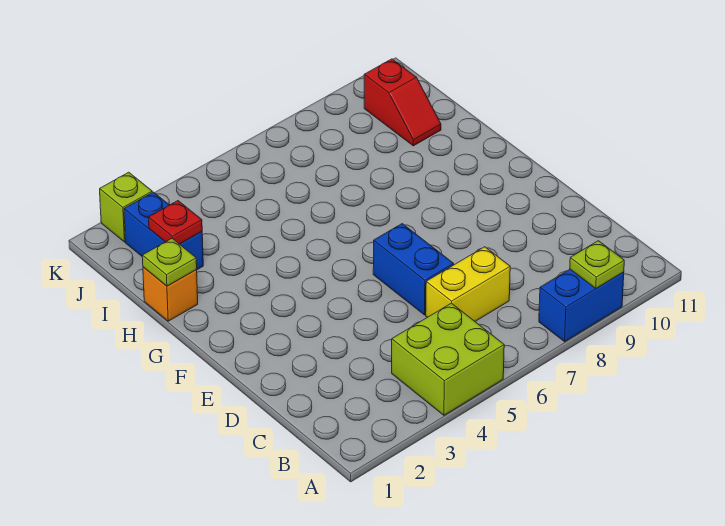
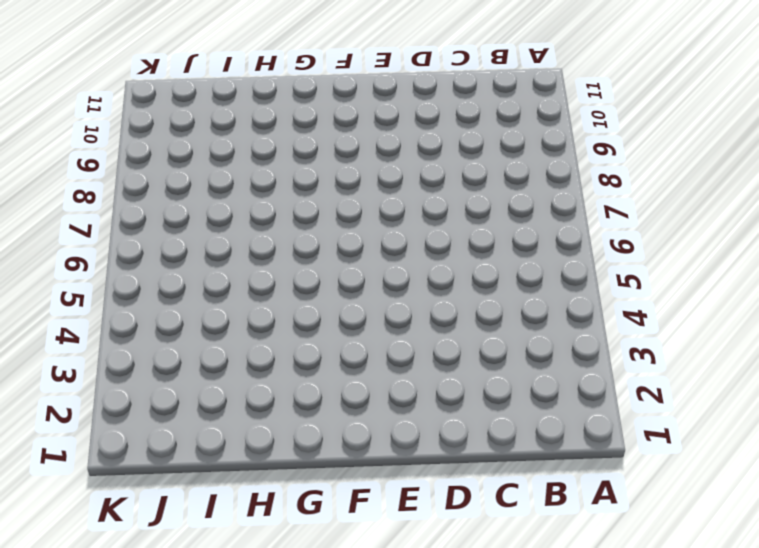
none -> lime 2x2 brick [392,303,504,415]
none -> blue 1x2 brick [539,269,624,342]

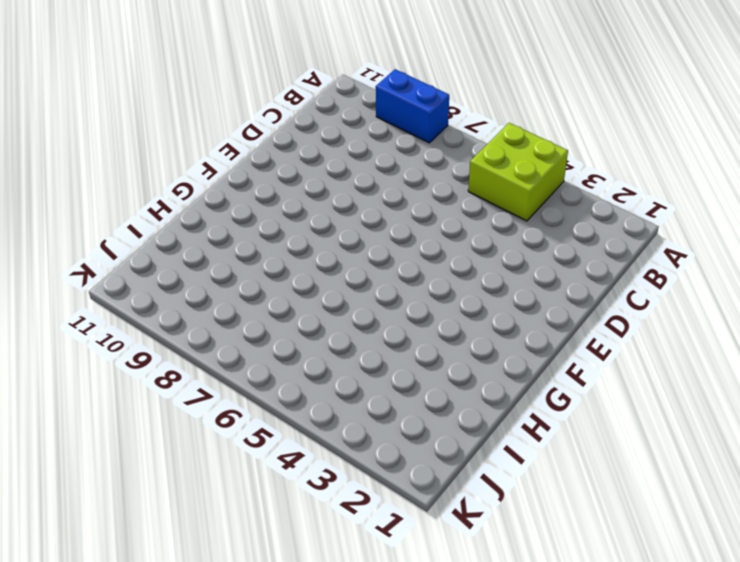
none -> yellow 1x2 brick [426,247,510,321]
none -> blue 1x2 brick [373,224,454,315]

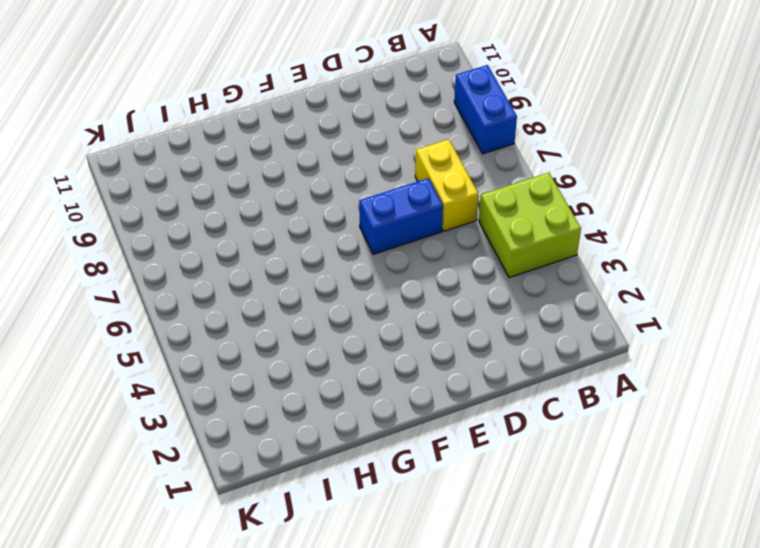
none -> orange 1x1 brick [143,267,198,321]
none -> blue 1x2 brick [124,192,203,270]

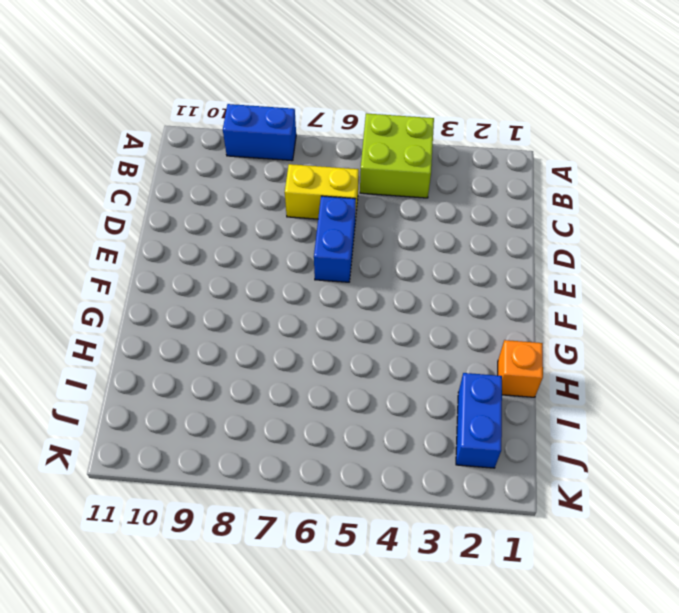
none -> red 1x2 slope [364,59,441,146]
none -> lime 1x1 brick [100,172,152,242]

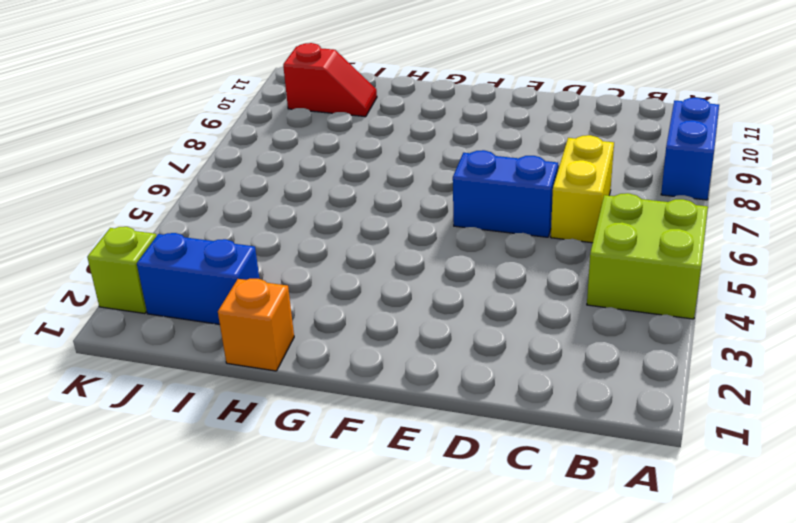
none -> lime 1x1 plate [570,241,624,288]
none -> lime 1x1 plate [142,238,197,286]

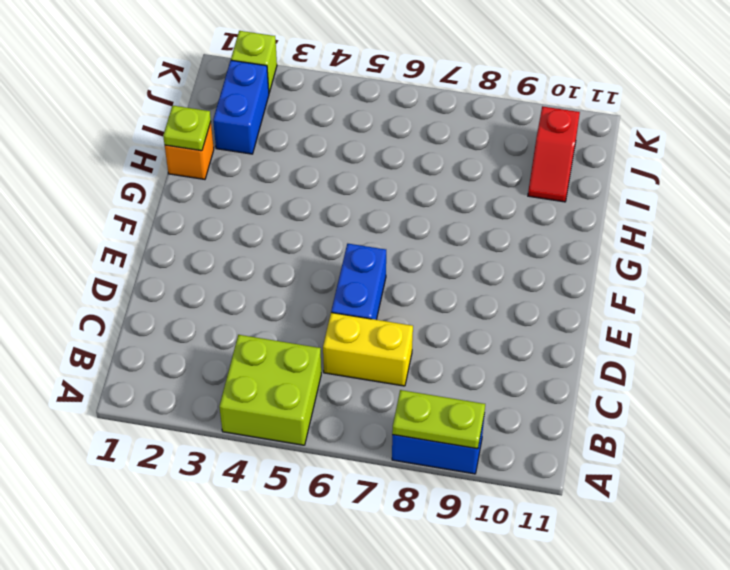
lime 1x2 plate [392,390,485,449] -> lime 1x1 plate [570,241,624,288]
none -> red 1x1 plate [149,201,202,244]

